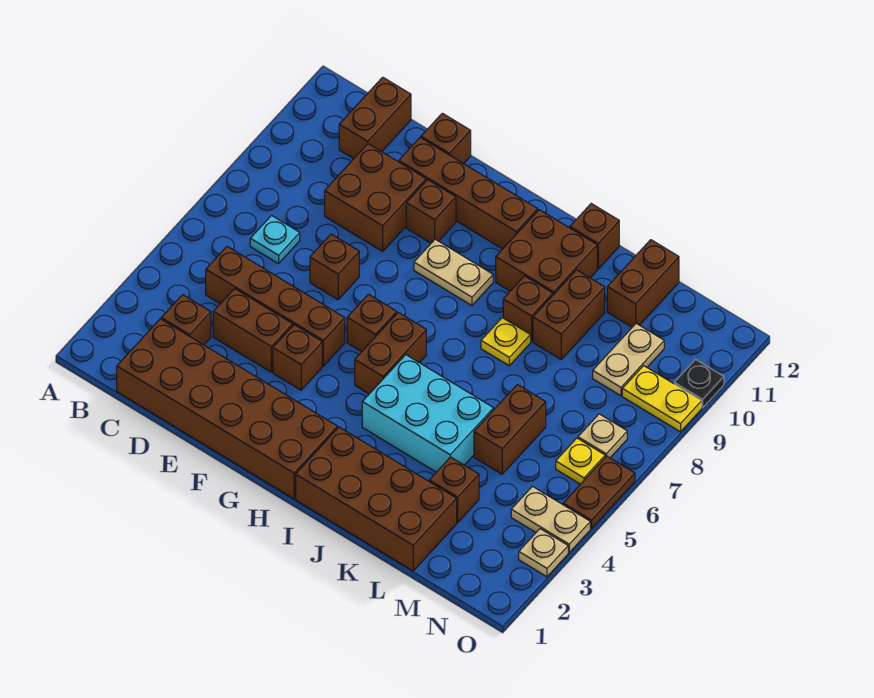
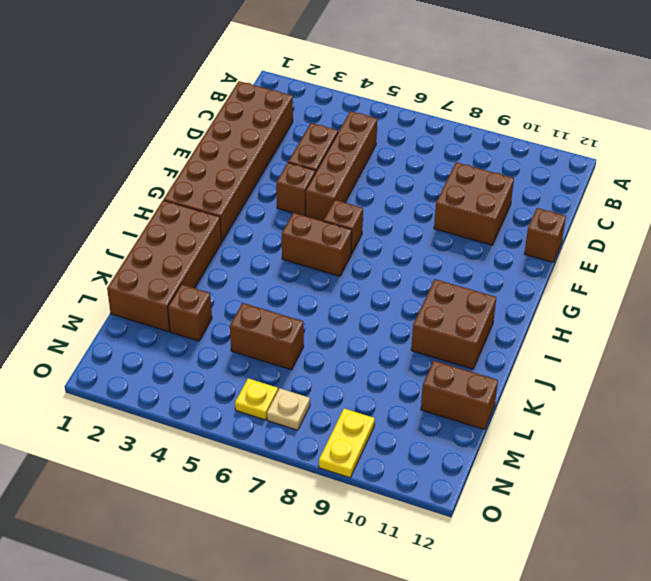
none -> brown 1x1 brick [161,295,211,345]
none -> cyan 1x1 plate [250,216,300,264]
none -> brown 1x2 brick [339,77,411,159]
none -> brown 1x1 brick [310,234,359,300]

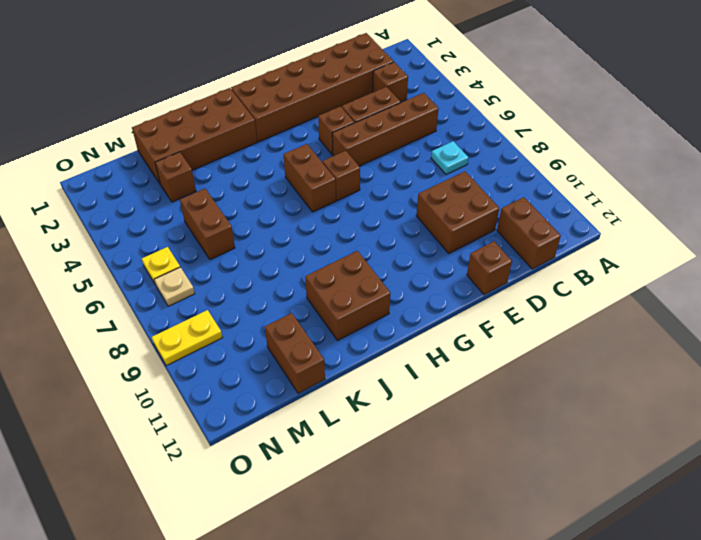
none -> brown 1x1 brick [310,234,359,300]
none -> brown 1x4 brick [399,138,538,249]
none -> brown 1x1 brick [406,180,456,243]
none -> tan 1x2 plate [414,239,493,305]

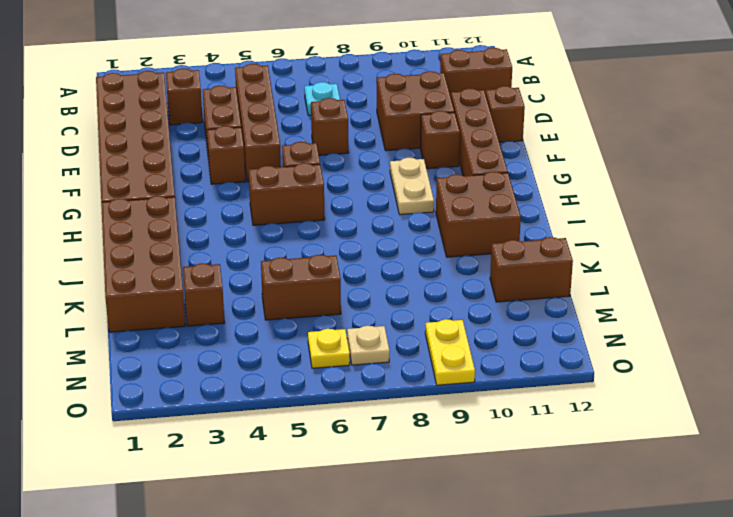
none -> cyan 2x3 brick [362,355,494,472]
none -> yellow 1x1 plate [481,318,531,366]
none -> brown 1x1 brick [503,276,553,342]
none -> brown 1x1 brick [570,204,619,269]

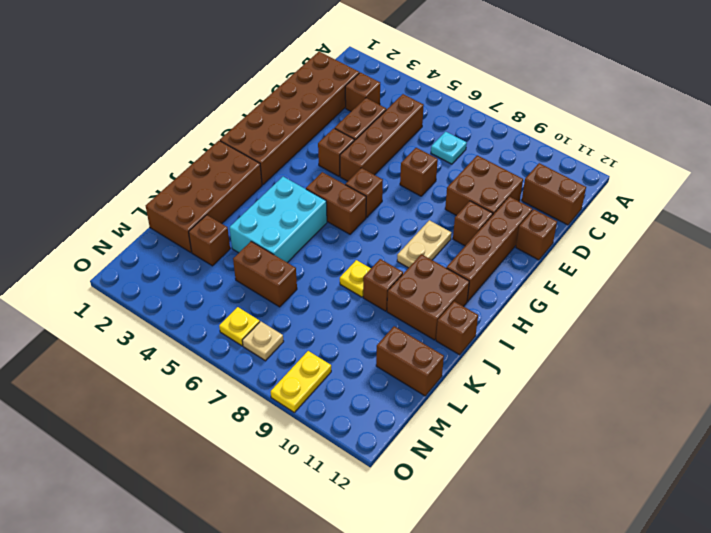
none -> brown 1x2 brick [533,270,605,359]
none -> tan 1x2 plate [593,324,664,396]
none -> tan 1x2 plate [511,486,590,552]
none -> tan 1x1 plate [519,529,568,577]

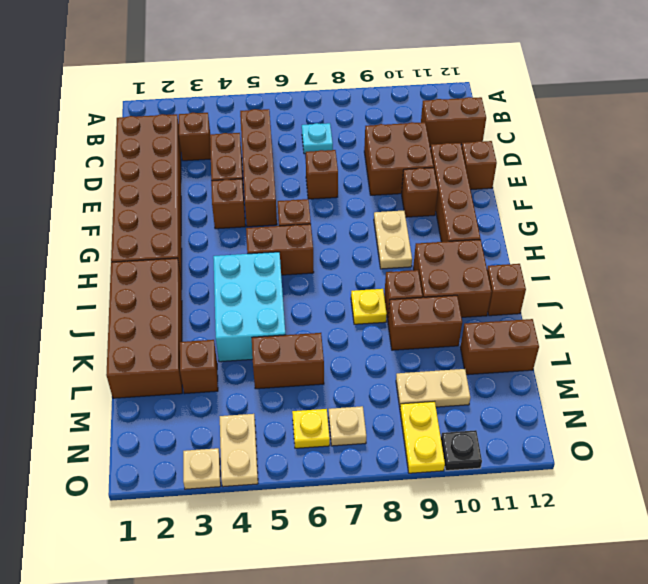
none -> brown 1x2 plate [563,456,635,528]

